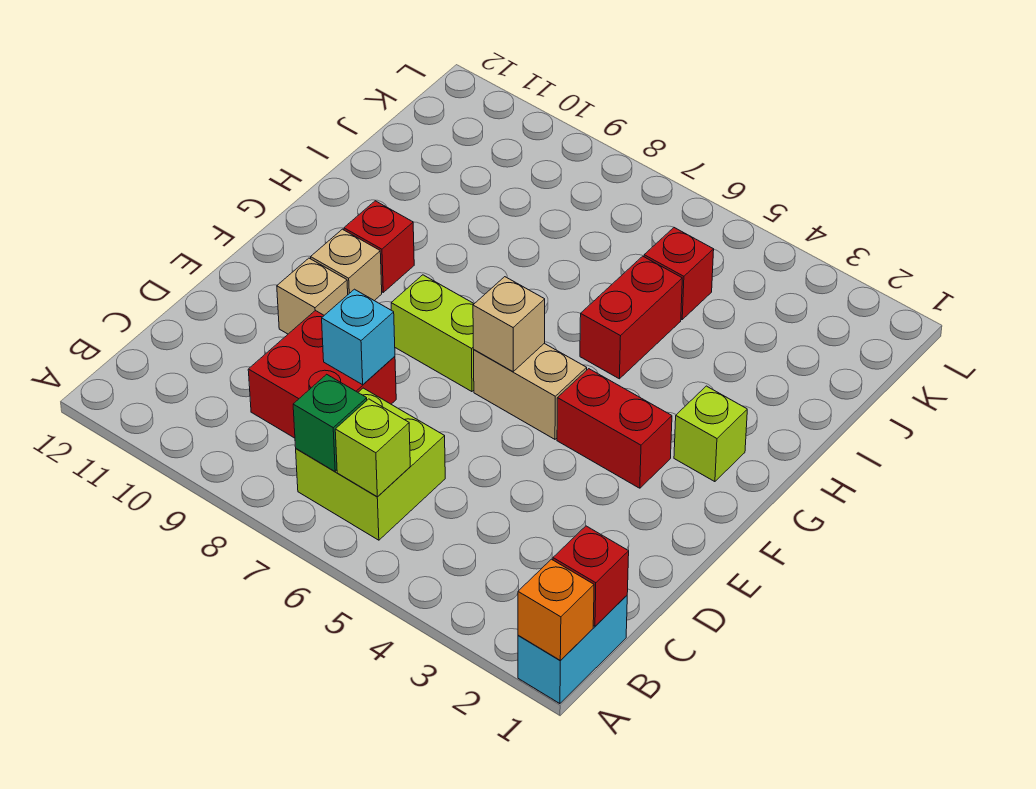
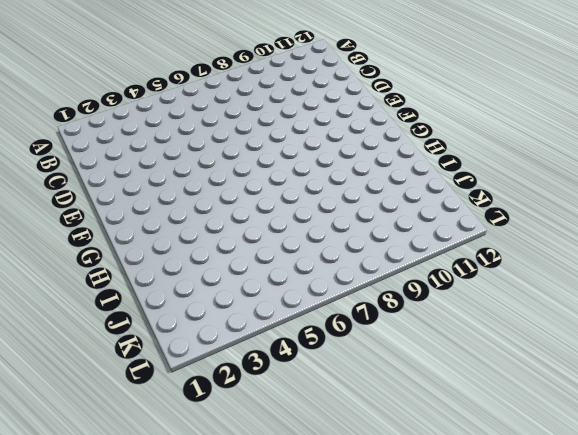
none -> cyan 1x2 brick [518,596,627,704]
none -> lime 2x2 brick [296,388,445,540]
none -> red 2x2 brick [248,310,396,438]

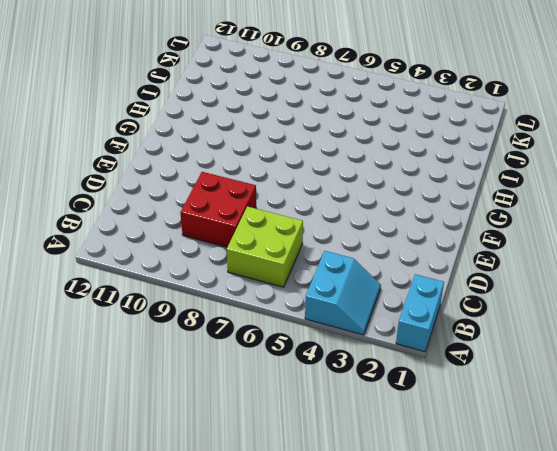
cyan 2x2 slope [305,251,381,335] -> none
none -> tan 1x1 brick [277,258,348,334]
none -> red 1x2 brick [557,369,672,488]
none -> tan 1x2 brick [474,344,587,439]

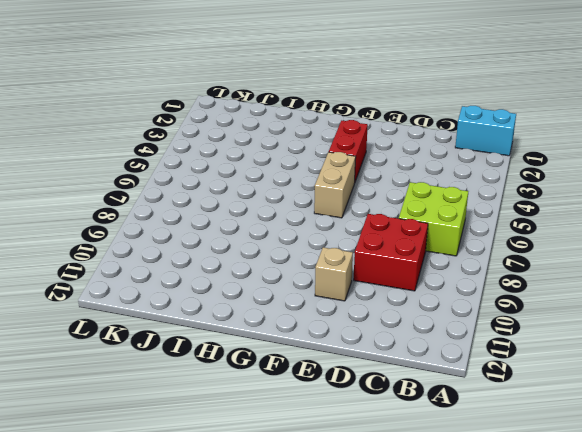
none -> lime 1x2 brick [391,275,474,392]
none -> tan 1x1 brick [311,229,382,301]
none -> lime 1x1 brick [674,386,747,482]

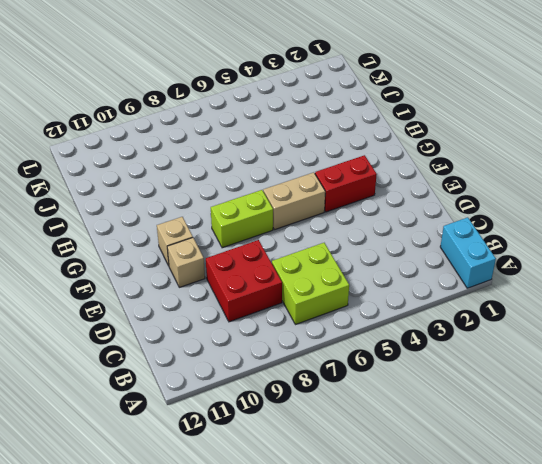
none -> lime 1x1 brick [674,386,747,482]
none -> red 1x1 brick [344,201,414,292]
none -> red 1x2 brick [580,256,682,379]

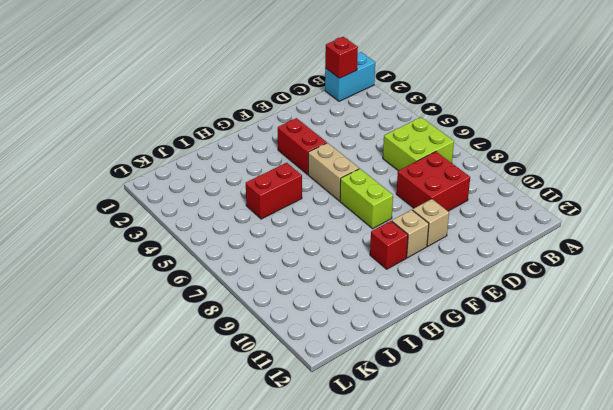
none -> lime 1x1 brick [674,386,747,482]
none -> red 1x1 brick [644,228,714,319]
none -> orange 1x1 brick [518,559,594,661]

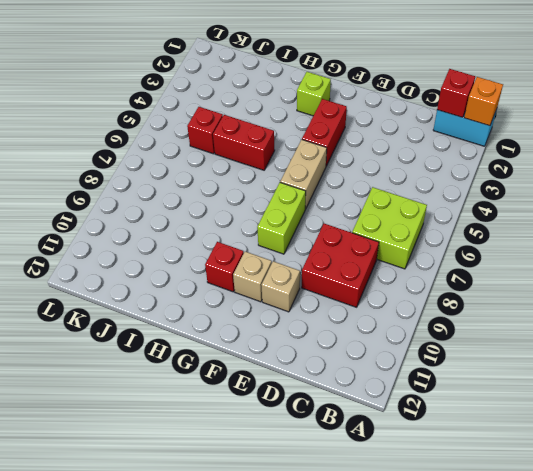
none -> lime 1x1 brick [335,399,410,497]
none -> green 1x1 brick [293,374,367,471]
none -> cyan 1x1 brick [322,289,395,385]

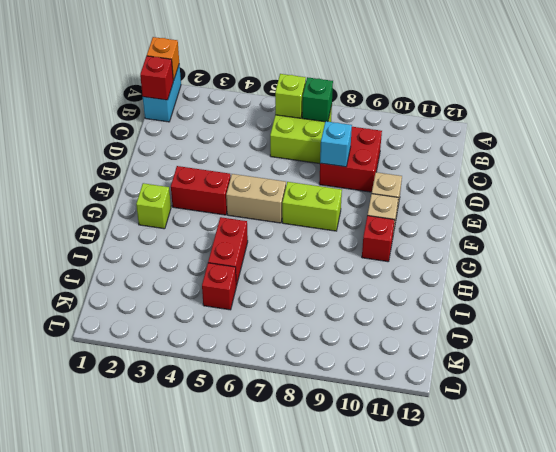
none -> tan 1x1 brick [473,277,545,372]

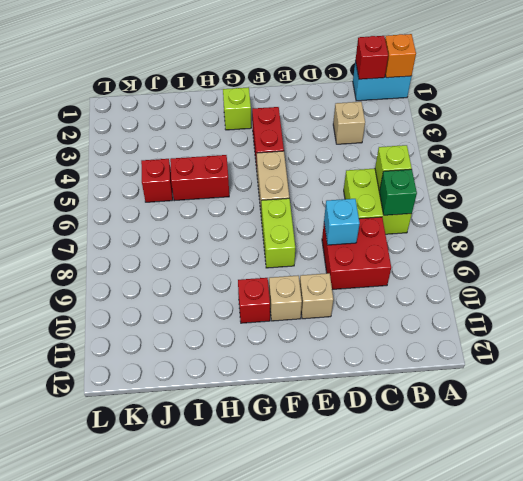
tan 1x1 brick [333,102,365,144] -> tan 1x1 brick moved to [473,277,545,372]

